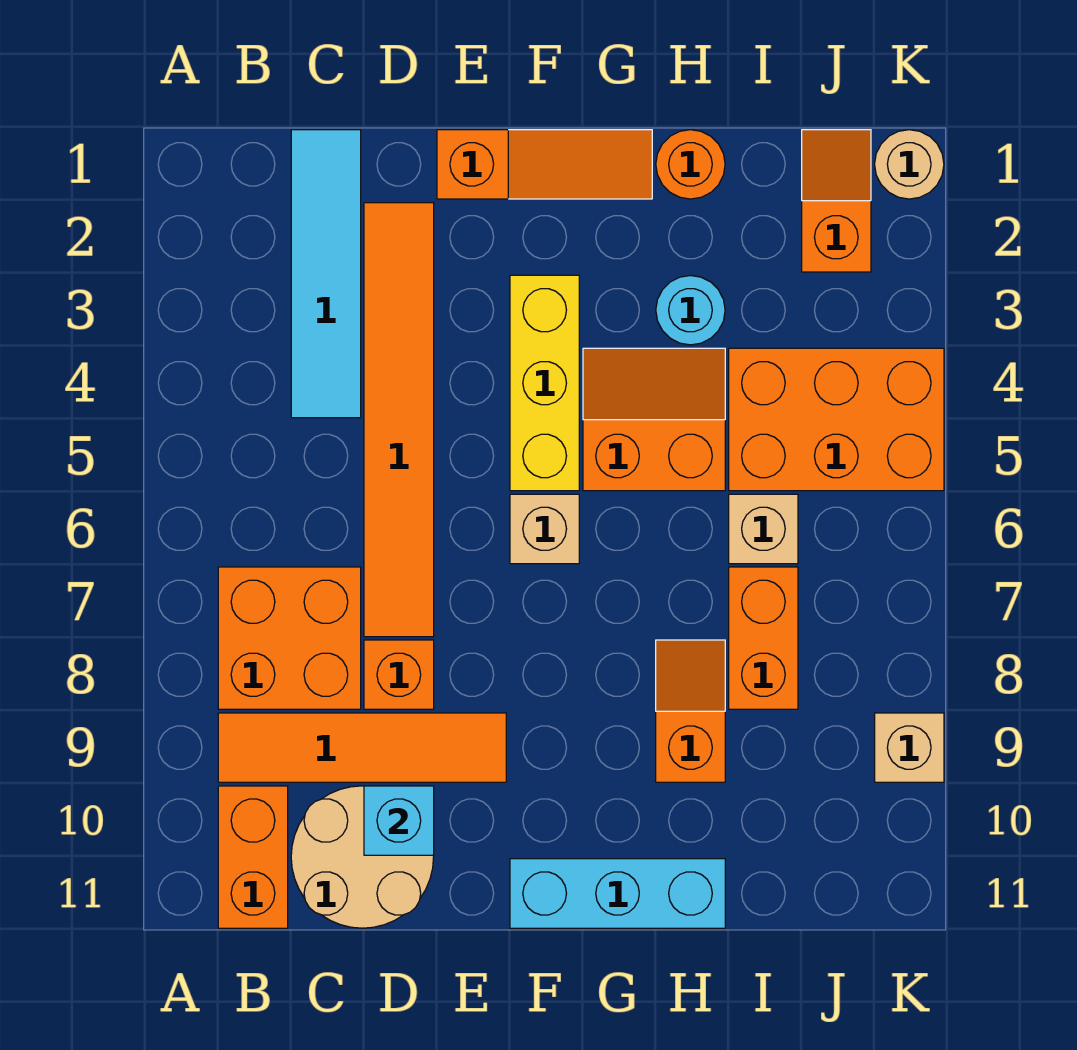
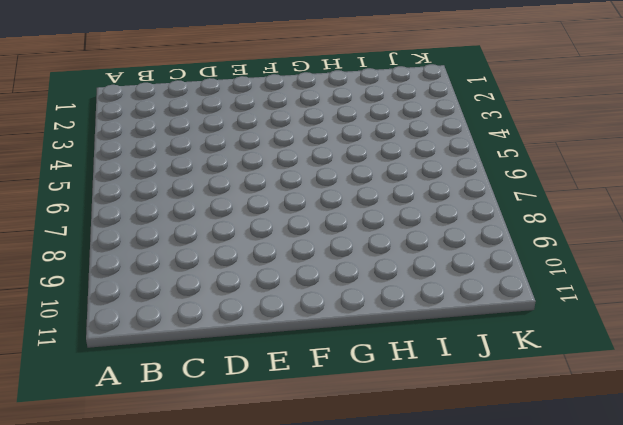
none -> orange 2x2 brick [218,567,361,709]
none -> orange 1x4 tile [218,713,506,782]
none -> orange 1x2 brick [218,786,288,928]

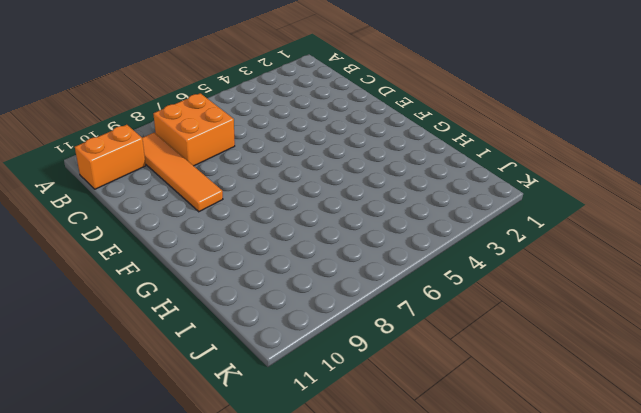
none -> cyan 1x4 tile [291,130,361,418]
none -> tan 2x2 round brick [291,786,434,928]
none -> orange 1x6 tile [364,203,434,637]

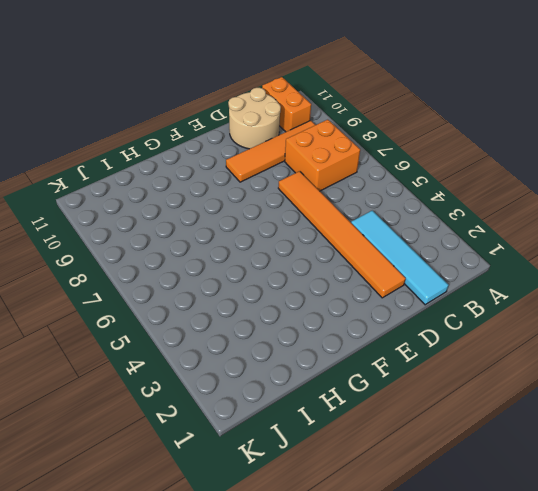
none -> orange 1x1 brick [364,640,434,709]
none -> orange 1x3 slope [437,130,652,199]
none -> yellow 1x3 brick [510,275,579,491]

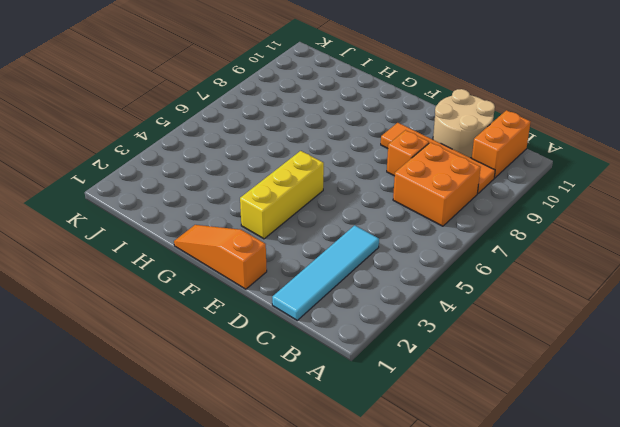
none -> orange 1x6 tile [364,203,434,637]
none -> tan 1x1 brick [510,494,579,564]
none -> cyan 1x3 brick [510,859,725,928]

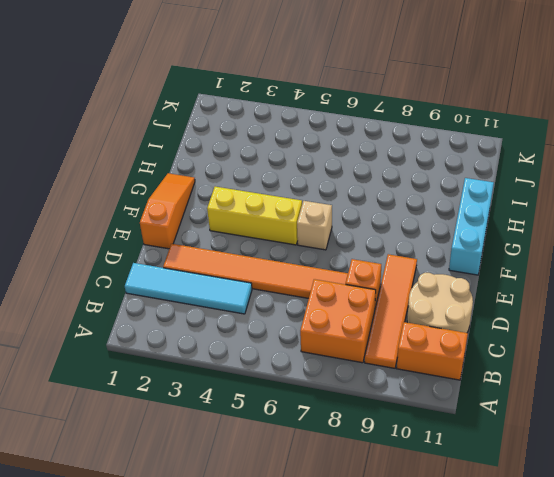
none -> orange 2x2 slope [583,348,725,491]
none -> orange 1x1 round brick [656,130,725,199]
none -> cyan 1x1 round brick [656,276,725,345]

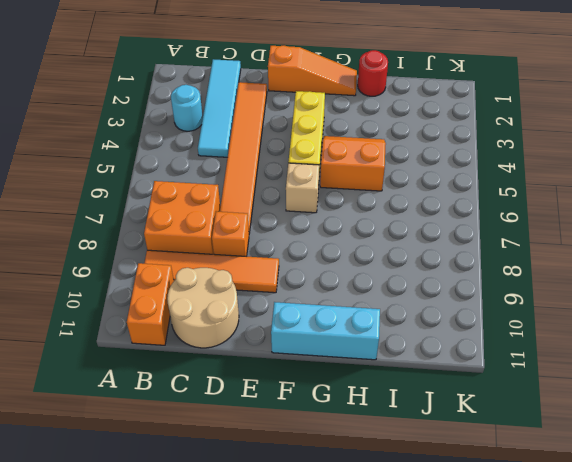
cyan 1x1 round brick [171,85,203,131] -> cyan 1x1 round brick moved to [656,276,725,345]
red 1x1 round brick [358,50,388,96] -> orange 1x1 round brick [656,130,725,199]
none -> orange 1x2 slope [656,640,725,782]
none -> orange 2x3 brick [729,348,944,491]
none -> tan 1x1 brick [729,494,798,564]

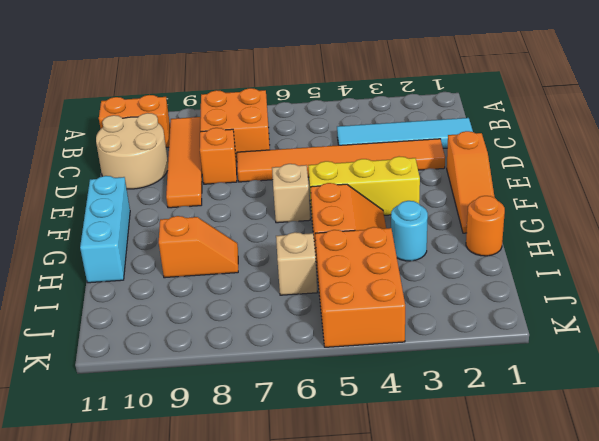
none -> orange 1x2 brick [729,567,798,709]
none -> orange 1x2 slope [802,130,871,272]
none -> tan 1x1 round brick [875,130,944,199]

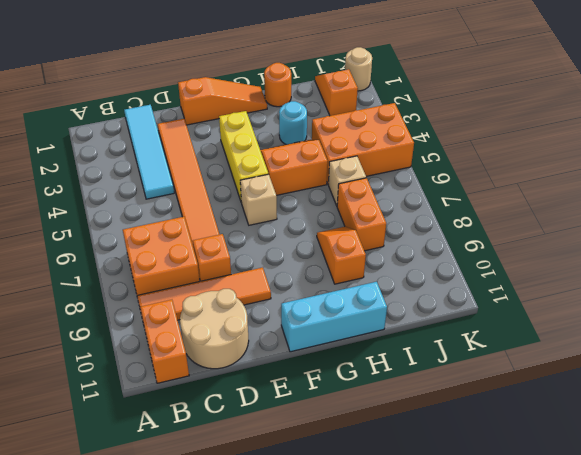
none -> tan 1x1 brick [875,713,944,782]
none -> cyan 1x1 brick [364,786,434,855]

